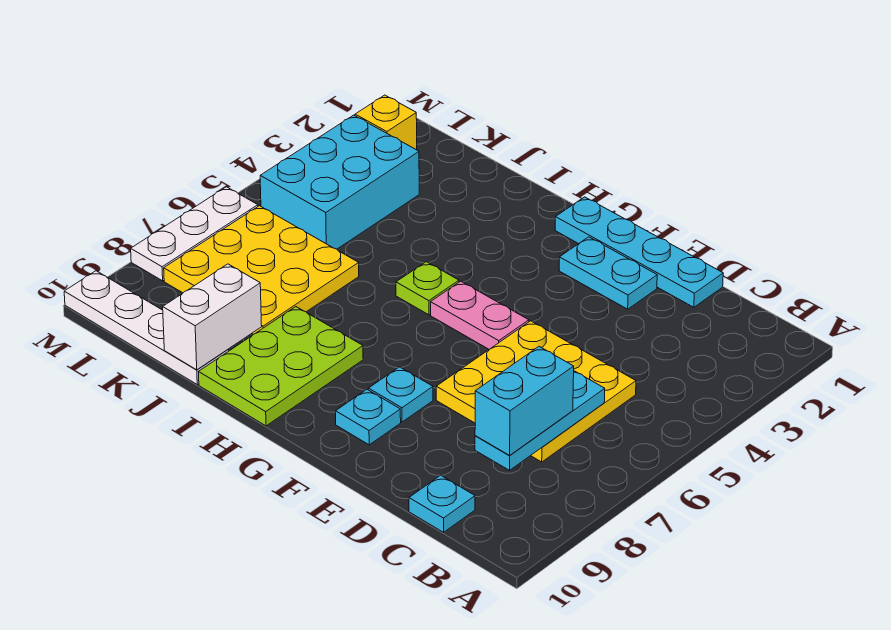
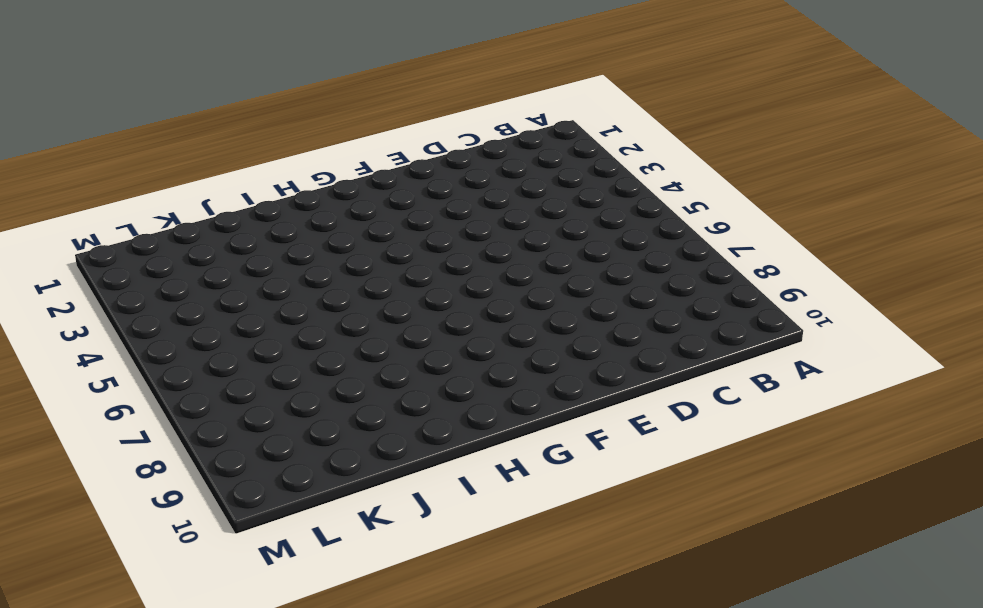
none -> yellow 3x3 plate [436,321,636,462]
none -> cyan 1x1 plate [409,475,475,532]
none -> cyan 1x4 plate [555,197,723,307]

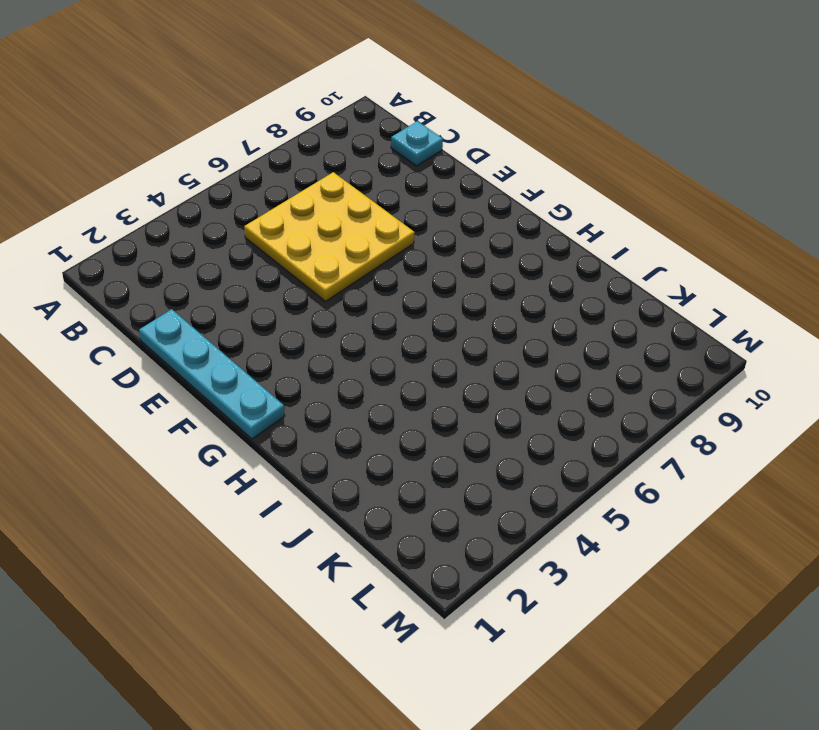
none -> cyan 1x2 plate [559,237,657,309]
none -> pink 1x2 plate [431,281,529,349]
none -> cyan 1x1 plate [369,367,433,422]

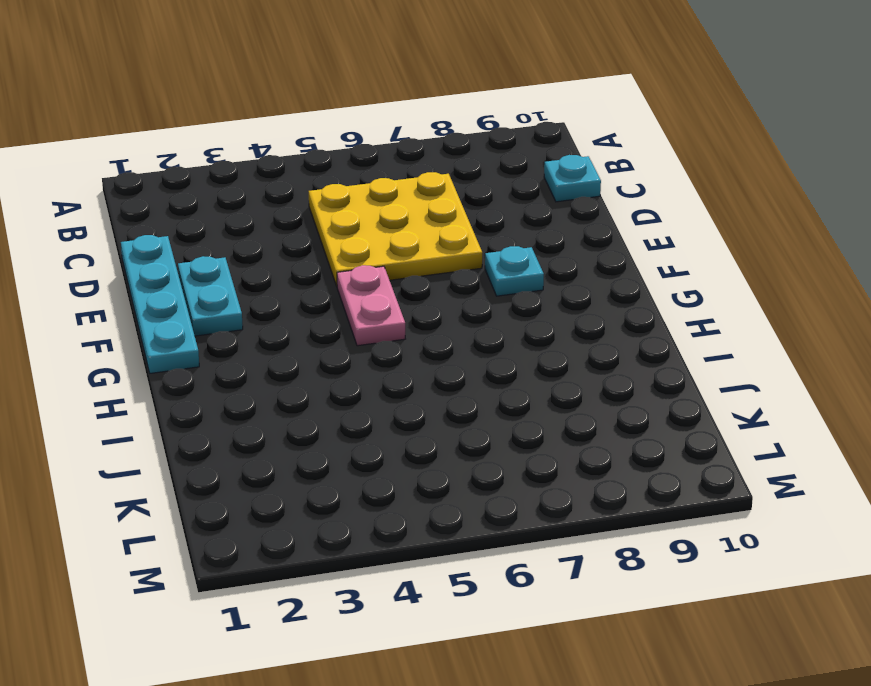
none -> cyan 1x1 plate [336,390,401,445]
none -> lime 1x1 plate [396,262,459,315]
none -> lime 2x3 plate [199,307,363,426]

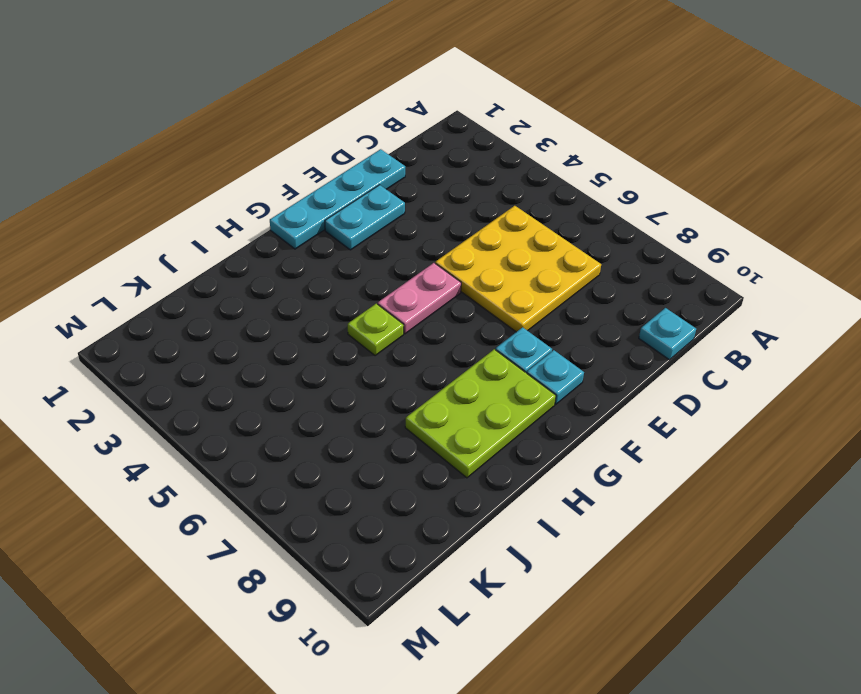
lime 2x3 plate [405,349,556,478] -> lime 2x3 plate turned to [199,307,363,426]
none -> yellow 3x3 plate [164,206,359,334]
none -> white 1x4 plate [64,271,229,384]
none -> cyan 2x3 brick [260,115,419,249]

